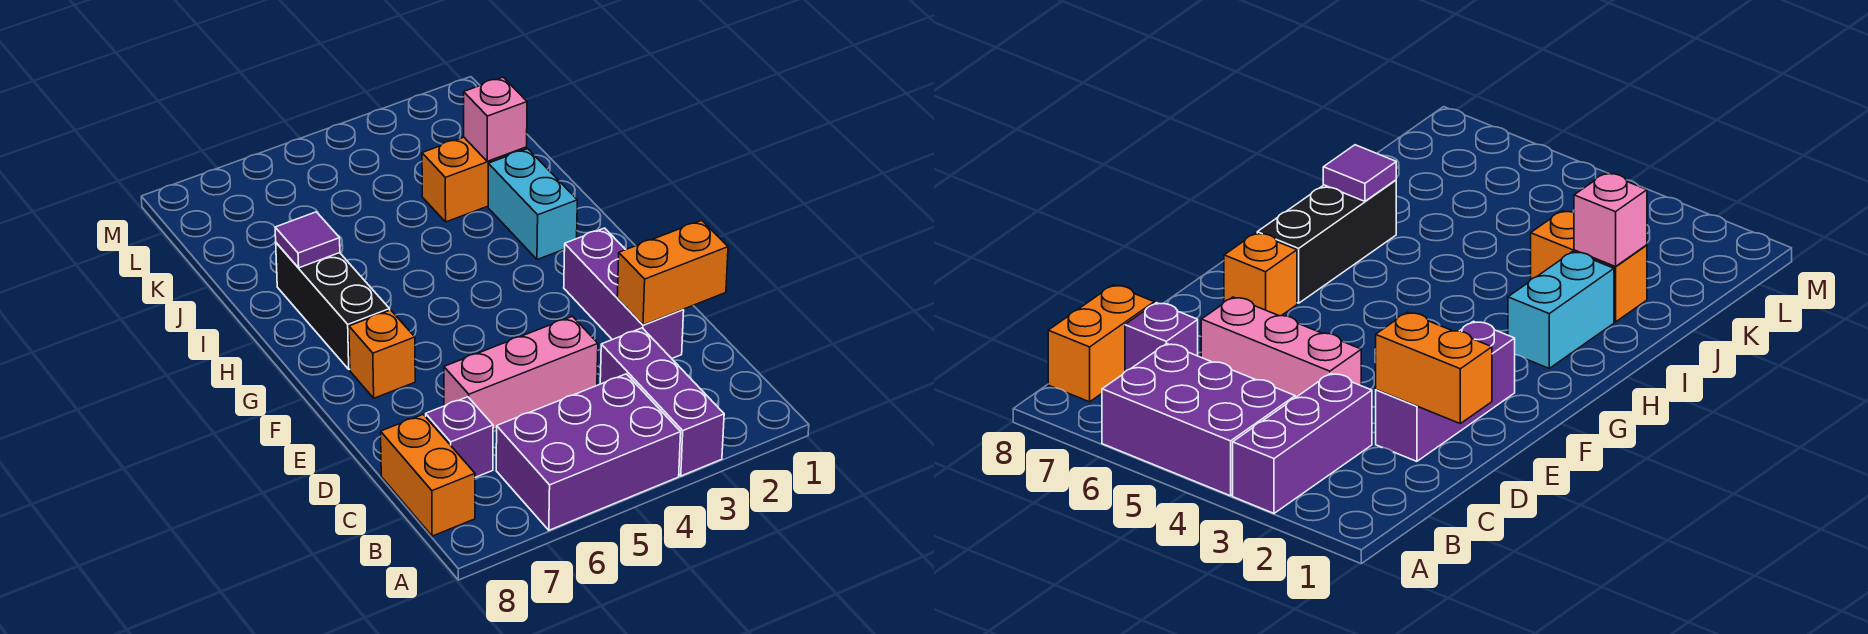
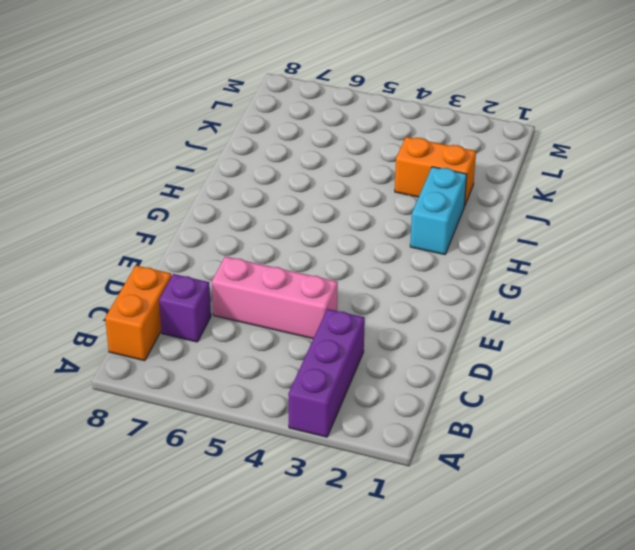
none -> purple 2x3 brick [496,374,681,530]
none -> purple 1x3 brick [564,228,684,358]
none -> orange 1x1 brick [349,310,415,398]

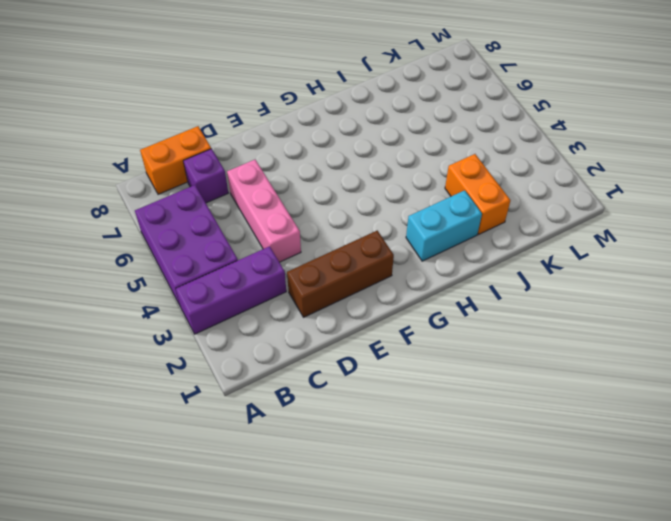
brown 1x3 brick [287,231,394,317] -> purple 1x3 brick [564,228,684,358]
none -> orange 1x1 brick [349,310,415,398]
none -> black 1x3 brick [276,243,390,369]
none -> orange 1x2 brick [617,220,728,325]

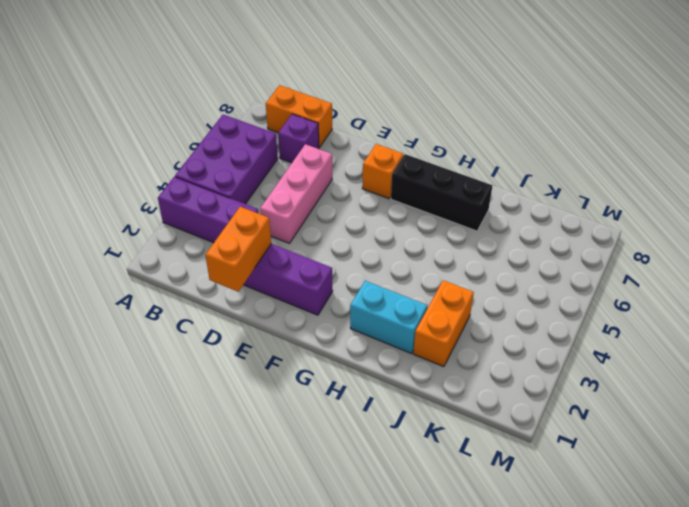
none -> purple 1x1 tile [275,212,340,268]
none -> pink 1x1 brick [464,77,527,161]

